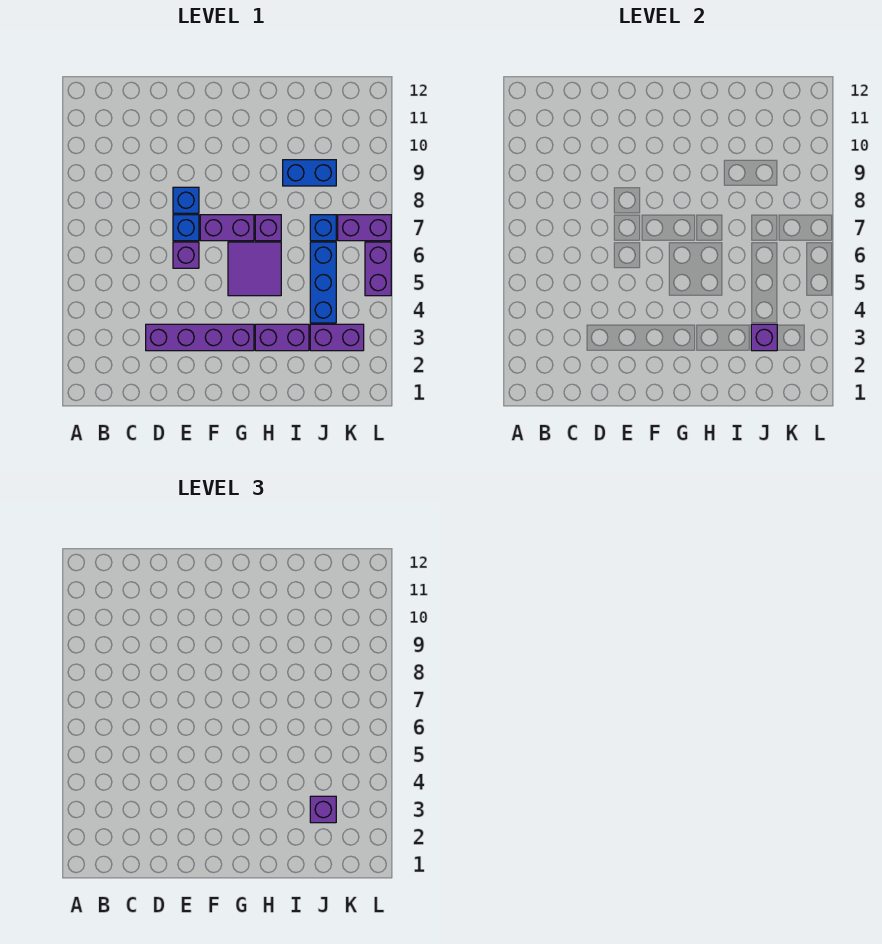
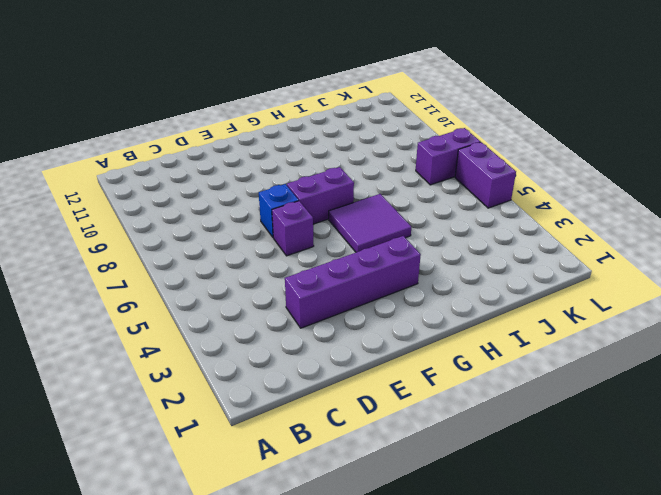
none -> blue 1x1 brick [173,187,199,213]
none -> purple 1x2 brick [255,324,309,351]
none -> purple 1x1 brick [255,215,281,241]

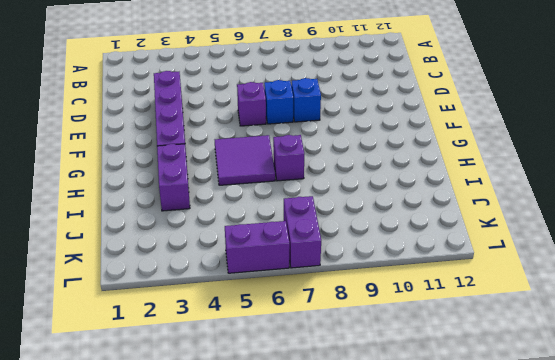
none -> purple 1x2 brick [200,215,254,241]
none -> blue 1x2 brick [283,160,336,186]
none -> purple 1x2 brick [310,324,364,351]

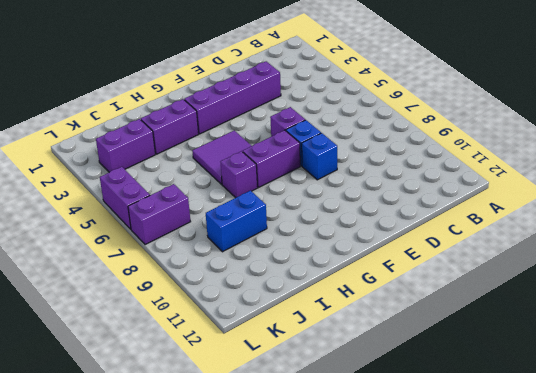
none -> blue 1x3 brick [310,242,336,323]
none -> blue 1x1 brick [310,215,336,241]
none -> purple 1x1 brick [751,324,777,351]

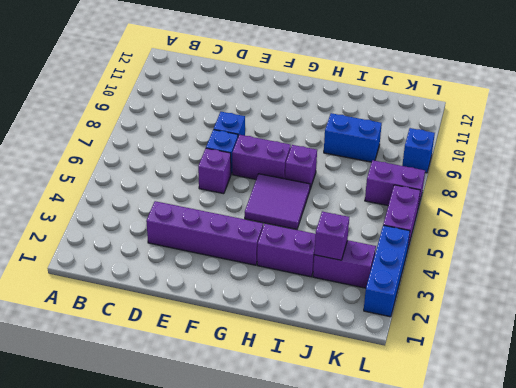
blue 1x3 brick [364,225,410,317] -> blue 1x3 brick moved to [310,242,336,323]
blue 1x1 brick [402,128,435,173] -> blue 1x1 brick moved to [310,215,336,241]
none -> purple 1x1 brick [310,796,336,823]

